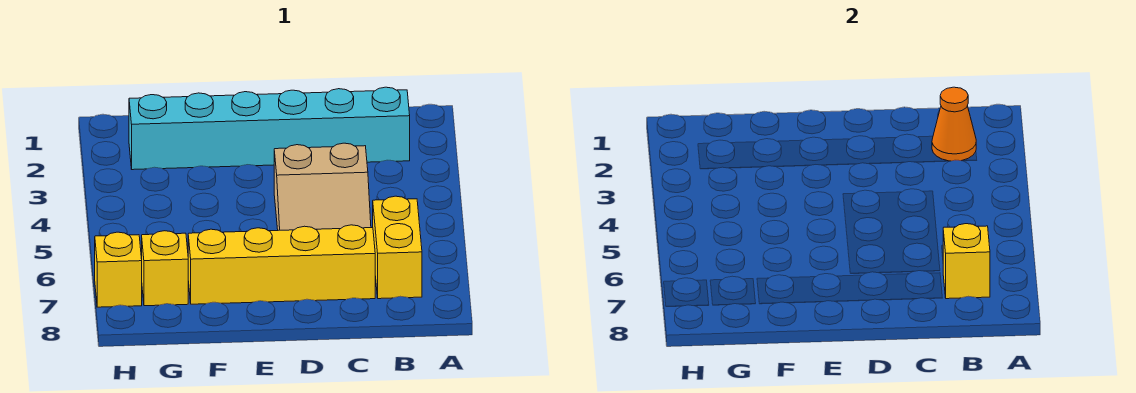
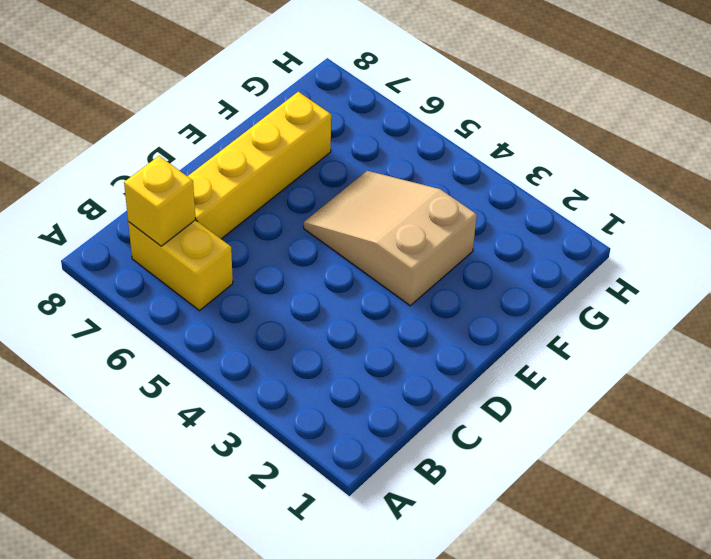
tan 2x3 slope [304,171,477,306] -> tan 2x3 slope moved to [274,143,371,230]
none -> cyan 1x6 brick [129,87,410,170]
none -> yellow 1x1 brick [142,231,188,306]

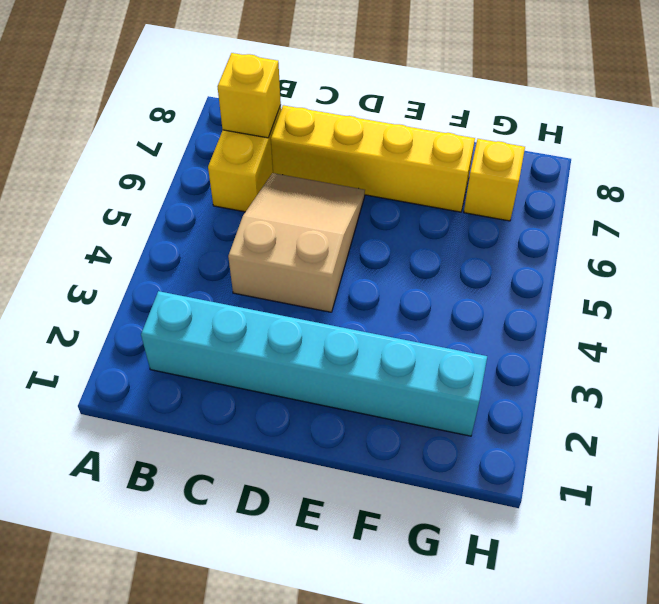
none -> yellow 1x1 brick [95,232,142,307]
none -> orange 1x1 cone [932,87,976,161]

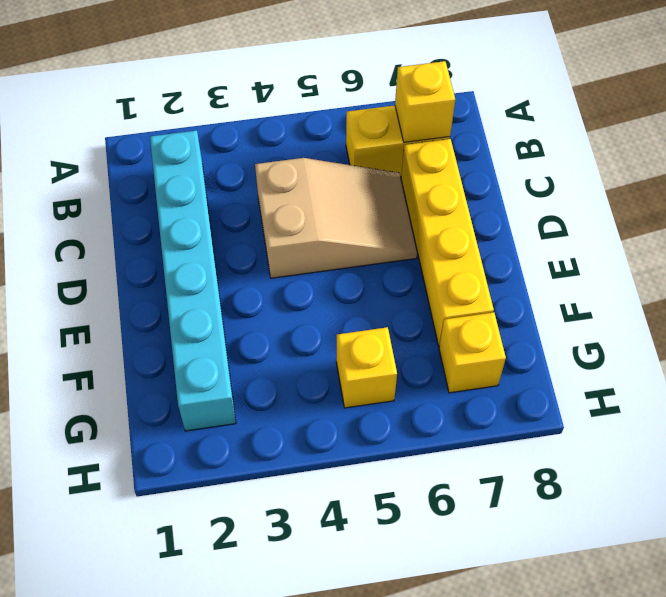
yellow 1x1 brick [336,327,397,408] -> yellow 1x1 brick moved to [95,232,142,307]
none -> orange 1x1 cone [932,87,976,161]

